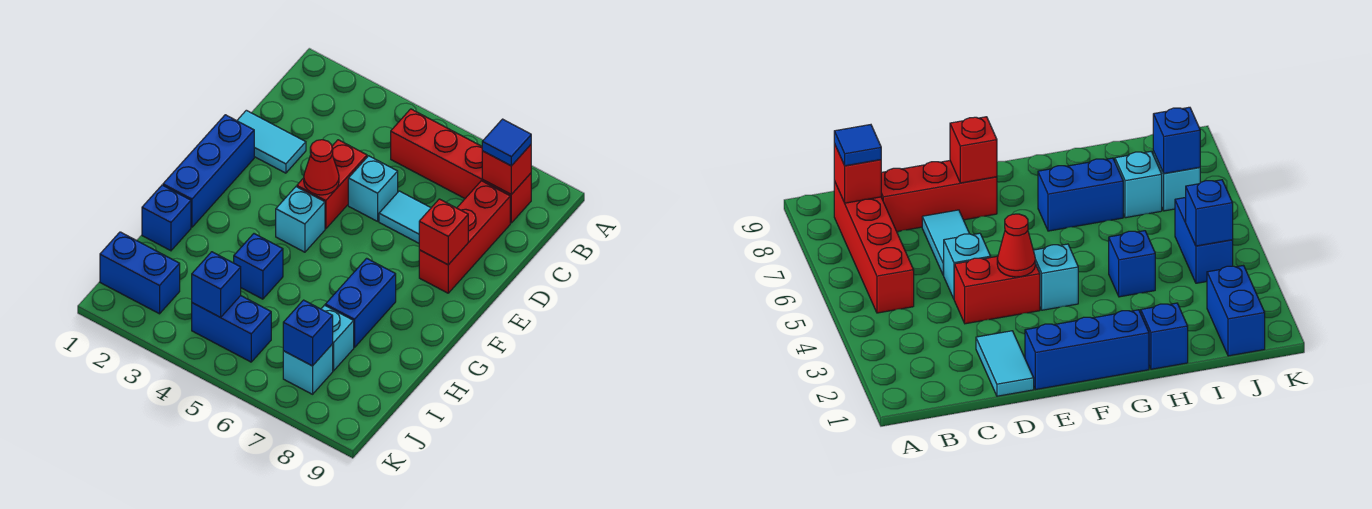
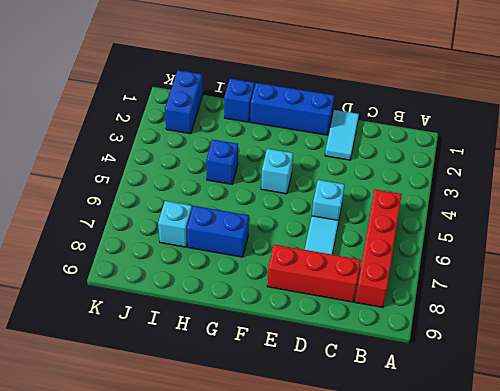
none -> red 1x2 brick [297,140,367,229]
none -> blue 1x2 brick [192,296,271,362]
none -> cyan 1x1 brick [283,344,333,394]

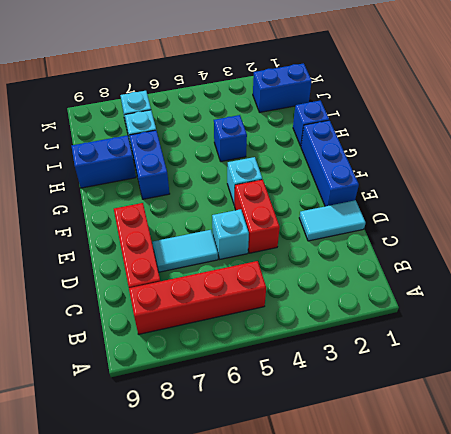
blue 1x2 brick [72,135,136,188] -> blue 1x2 brick moved to [192,296,271,362]
none -> red 1x1 brick [482,145,531,194]
none -> red 1x1 cone [304,140,339,195]
none -> red 1x1 brick [419,199,468,265]

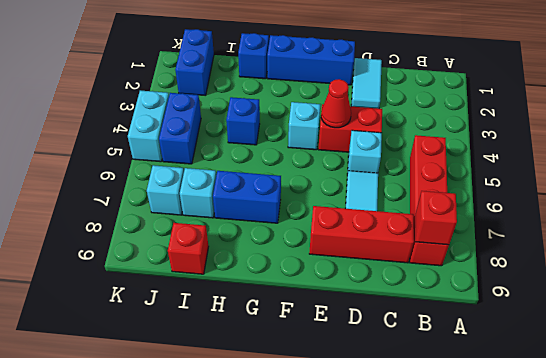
red 1x1 brick [168,223,209,274] -> red 1x1 brick moved to [419,199,468,265]
cyan 1x2 brick [128,91,169,162] -> none
none -> blue 1x1 brick [192,252,241,317]
none -> blue 1x1 brick [283,300,333,366]
none -> blue 1x1 tile [482,119,531,166]

